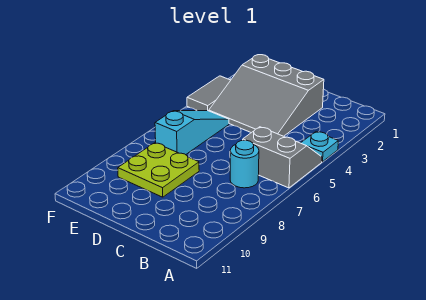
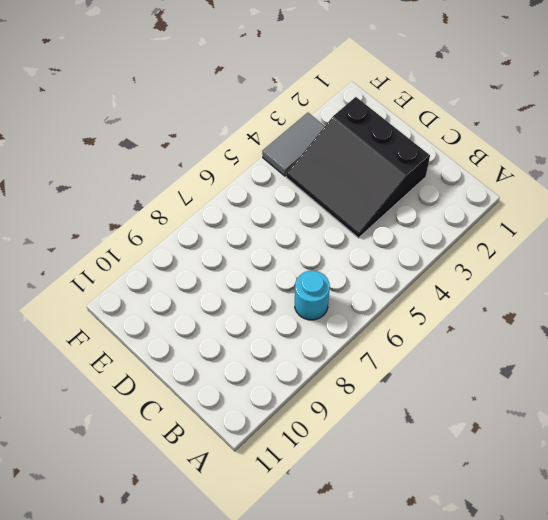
black 3x3 slope [286,97,430,238] -> grey 3x3 slope [209,55,324,136]
none -> cyan 1x1 plate [301,132,338,162]
none -> grey 2x2 slope [243,127,322,188]

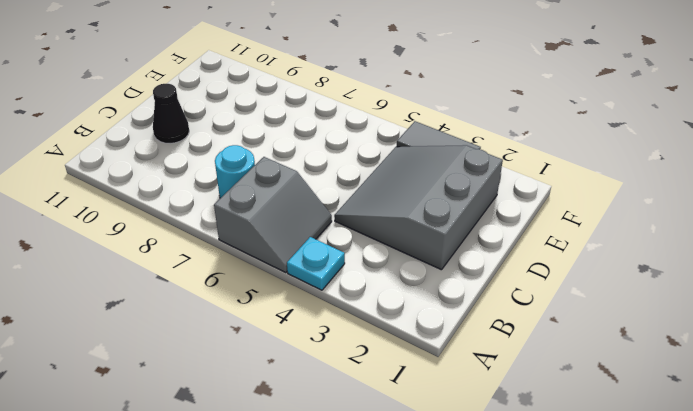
black 1x1 cone [153,84,189,144] -> none
none -> lime 2x2 plate [118,143,199,197]
none -> cyan 1x3 slope [155,111,229,155]

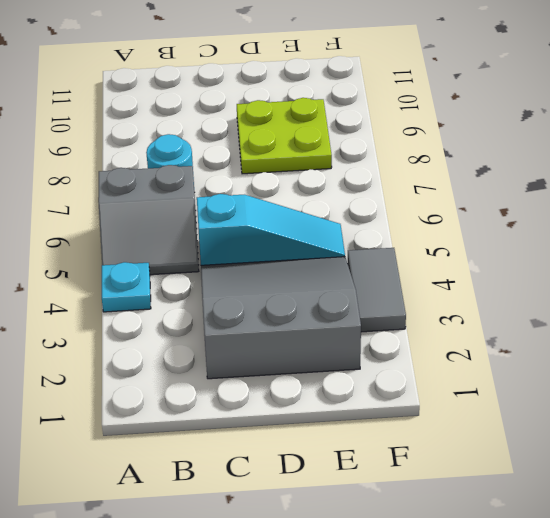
cyan 1x3 slope [197,194,345,265] -> cyan 1x3 slope turned to [155,111,229,155]

